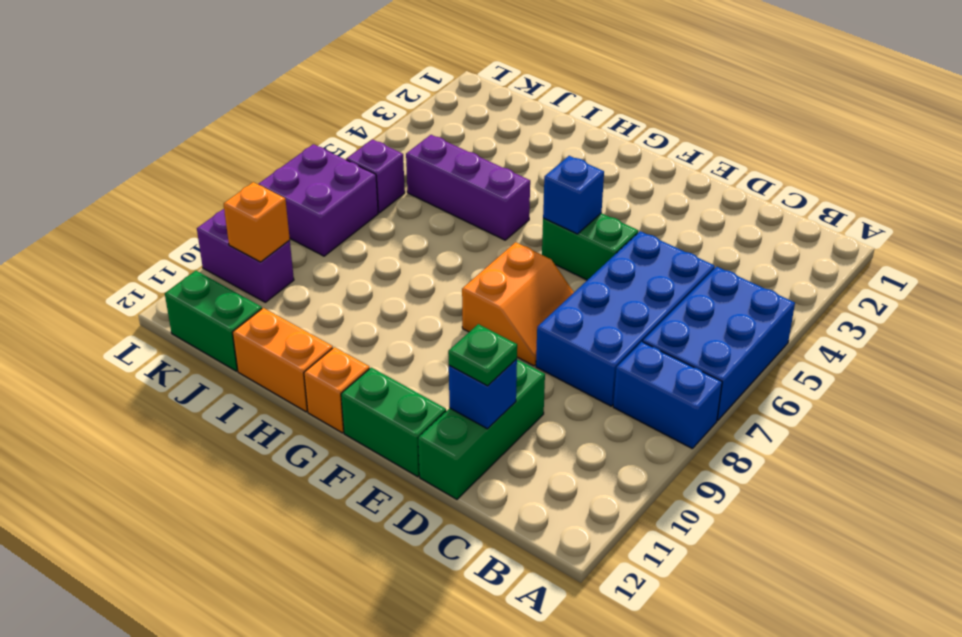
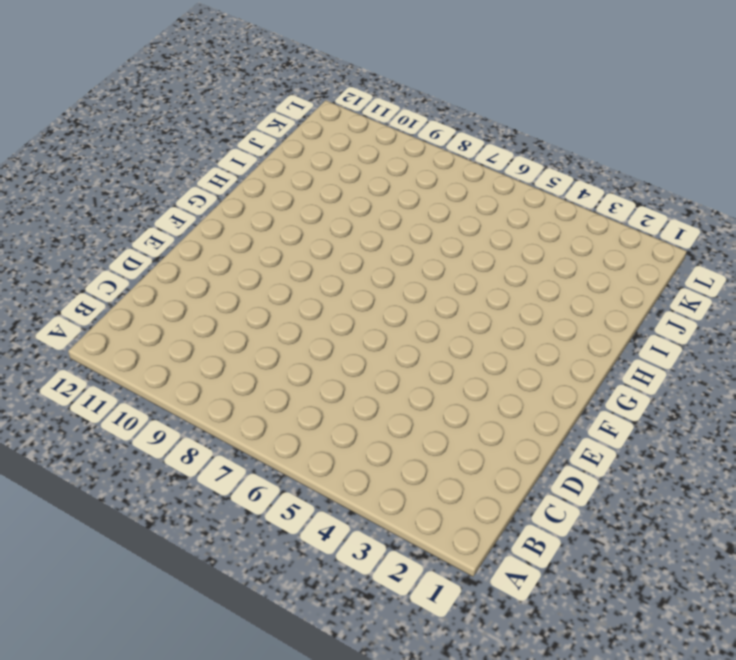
none -> blue 2x3 brick [643,267,795,420]
none -> blue 1x2 brick [613,342,722,449]
none -> blue 2x4 brick [536,231,715,406]

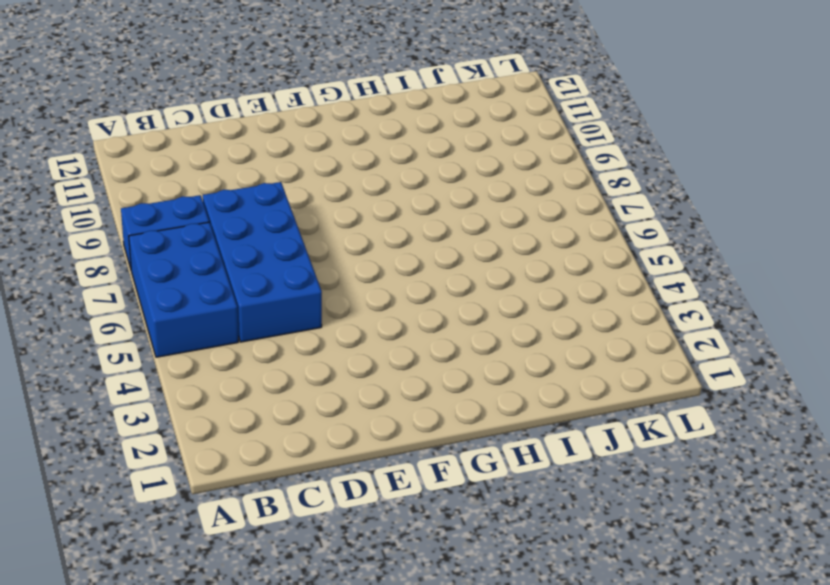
none -> green 1x3 brick [418,360,545,499]
none -> green 1x2 brick [542,213,638,280]
none -> orange 2x2 slope [462,242,574,366]

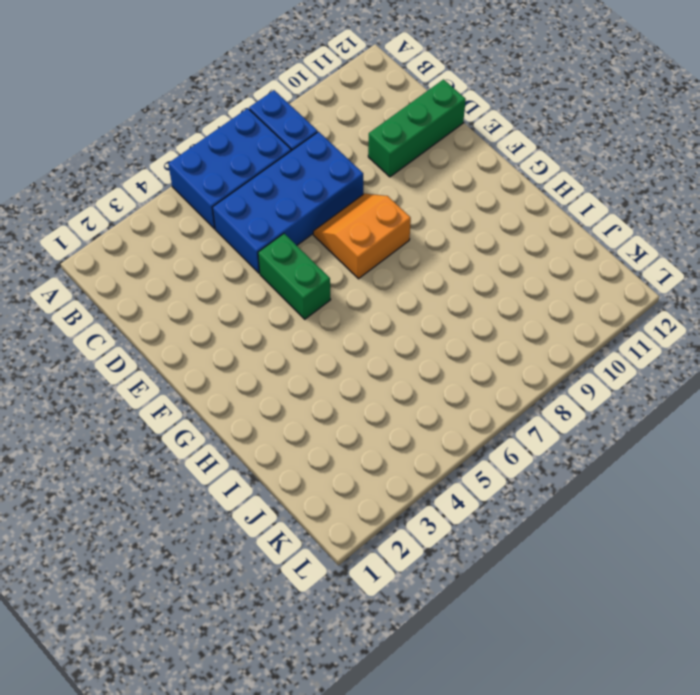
none -> green 1x2 brick [341,367,446,477]
none -> orange 1x1 brick [304,347,370,433]
none -> purple 1x3 brick [406,135,530,240]

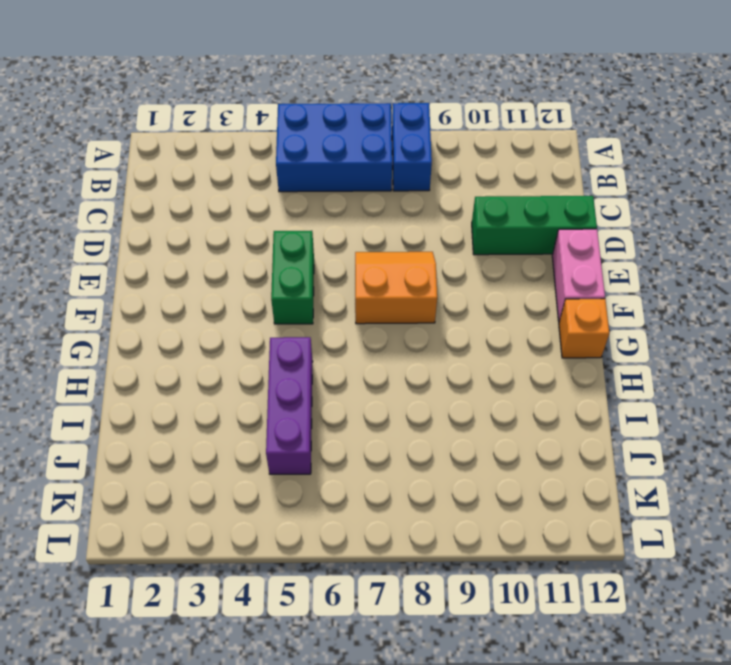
pink 1x2 brick [552,229,605,321] -> green 1x2 brick [341,367,446,477]
none -> blue 2x4 brick [536,231,715,406]
none -> orange 1x2 brick [232,308,333,412]
none -> green 1x2 brick [165,271,262,371]

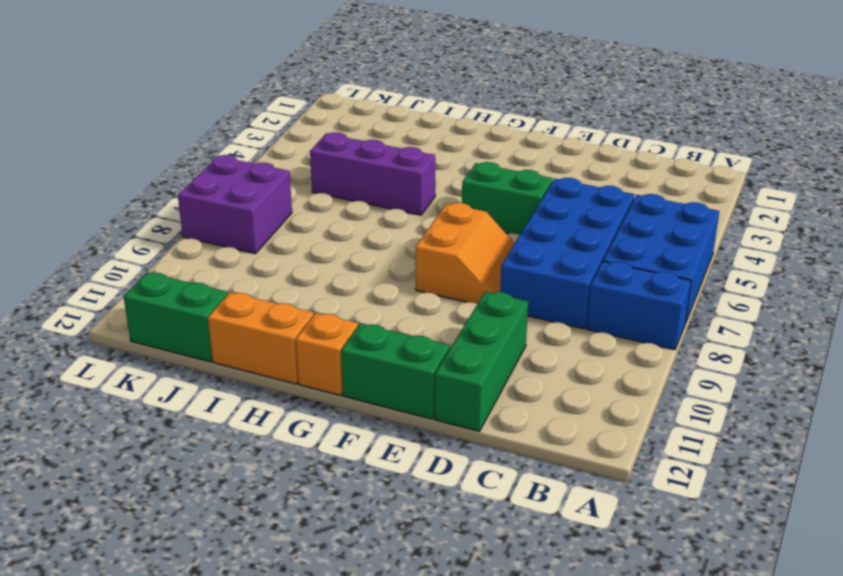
none -> purple 1x1 brick [347,139,405,213]
none -> purple 1x2 brick [197,209,294,302]
none -> blue 1x1 brick [449,359,517,429]

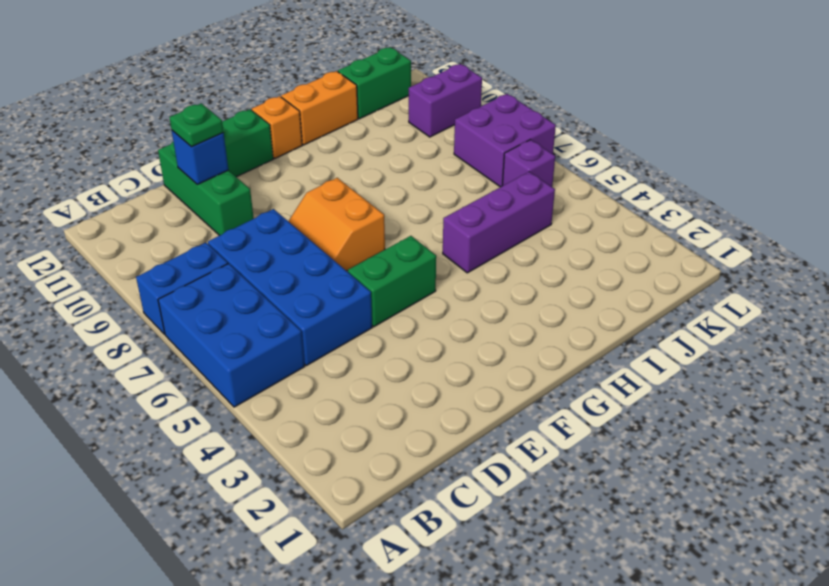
none -> blue 1x1 brick [543,156,604,234]
none -> orange 1x1 brick [224,182,290,262]

